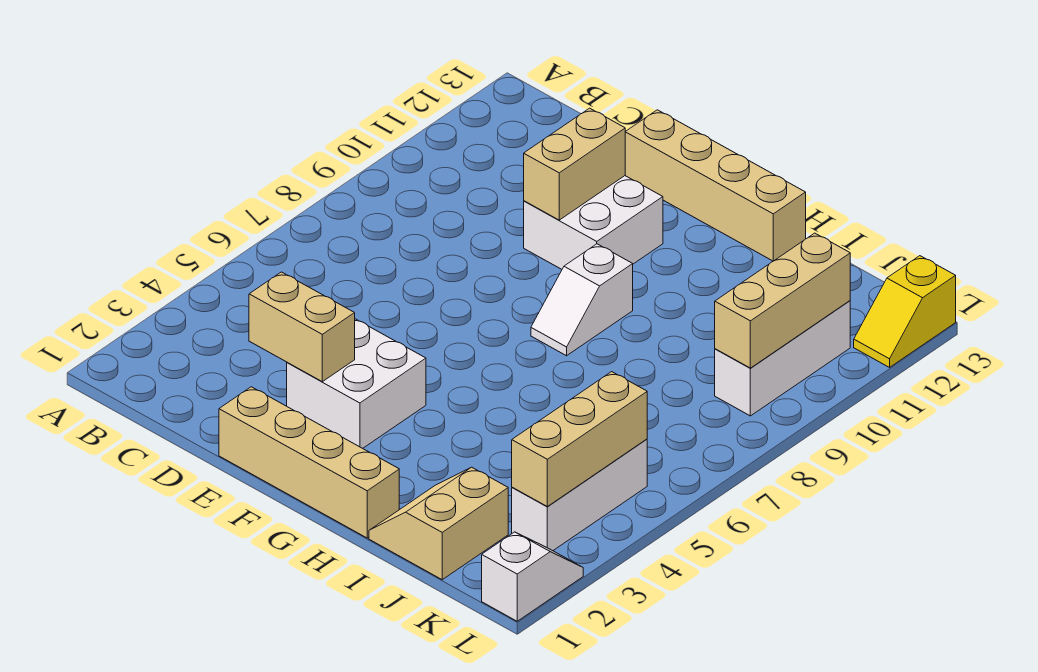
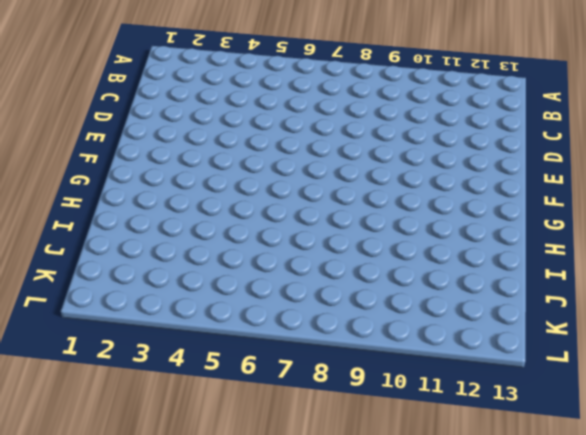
none -> tan 1x4 brick [219,387,399,538]
none -> white 2x2 brick [287,319,426,448]
none -> white 2x2 brick [524,176,663,269]

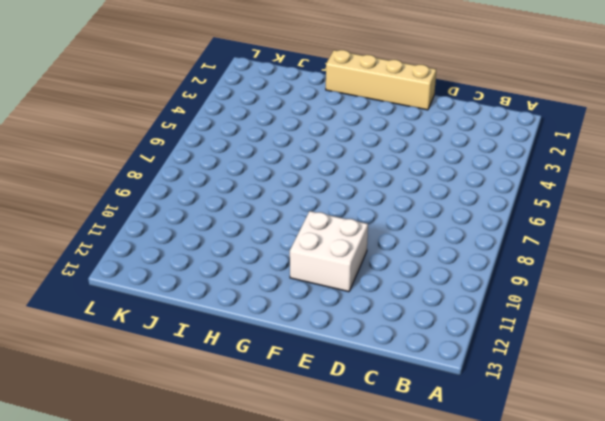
none -> white 2x2 brick [287,319,426,448]
none -> tan 1x4 brick [625,110,806,261]
none -> white 1x2 slope [531,244,633,356]

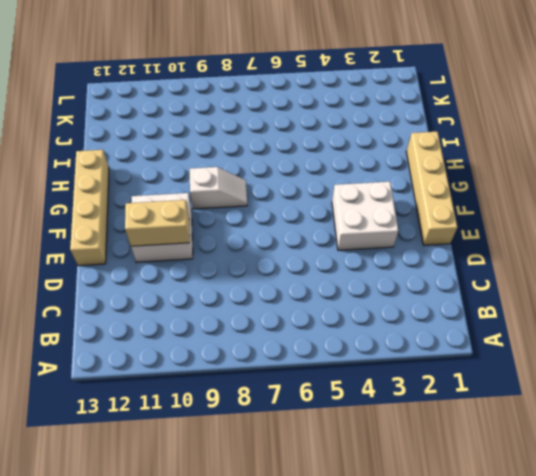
none -> tan 2x2 slope [369,467,508,580]
none -> white 1x3 brick [512,439,647,551]
none -> white 1x3 brick [715,301,850,416]

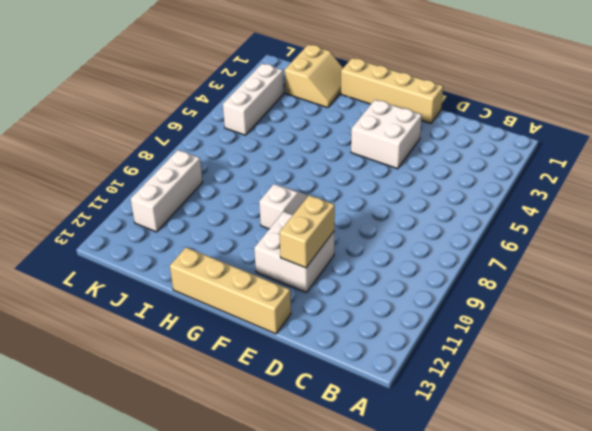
none -> white 1x2 slope [482,532,583,621]
none -> yellow 1x2 slope [854,256,956,367]
none -> tan 1x2 brick [249,272,355,382]

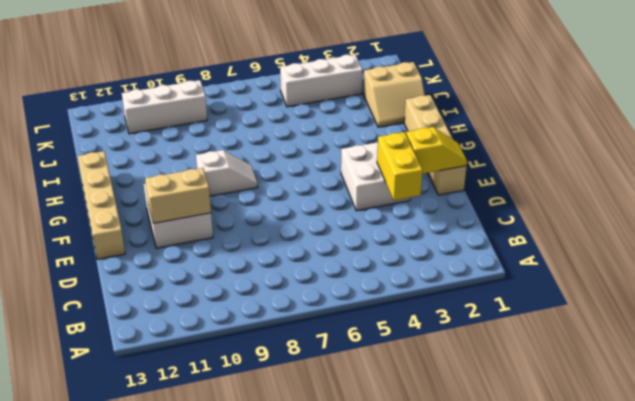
yellow 1x2 brick [377,132,423,200] -> tan 1x2 brick [249,272,355,382]
yellow 1x2 slope [406,127,467,174] -> yellow 1x2 slope moved to [854,256,956,367]
none -> white 1x2 slope [482,532,583,621]
none -> tan 1x3 brick [512,372,647,506]
none -> tan 1x3 brick [715,233,850,368]

